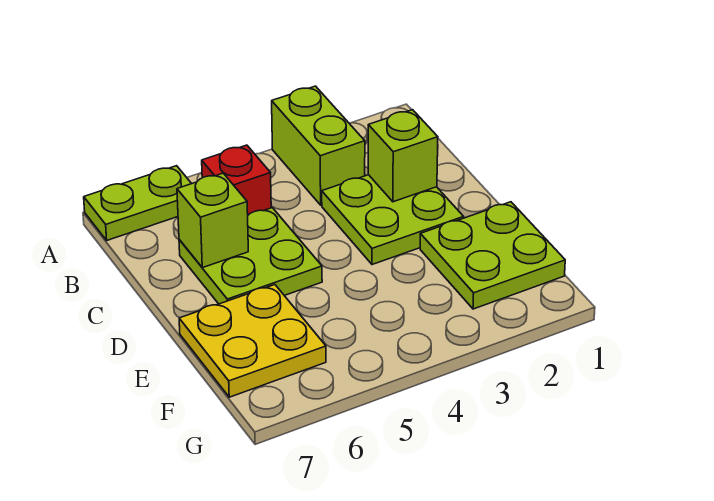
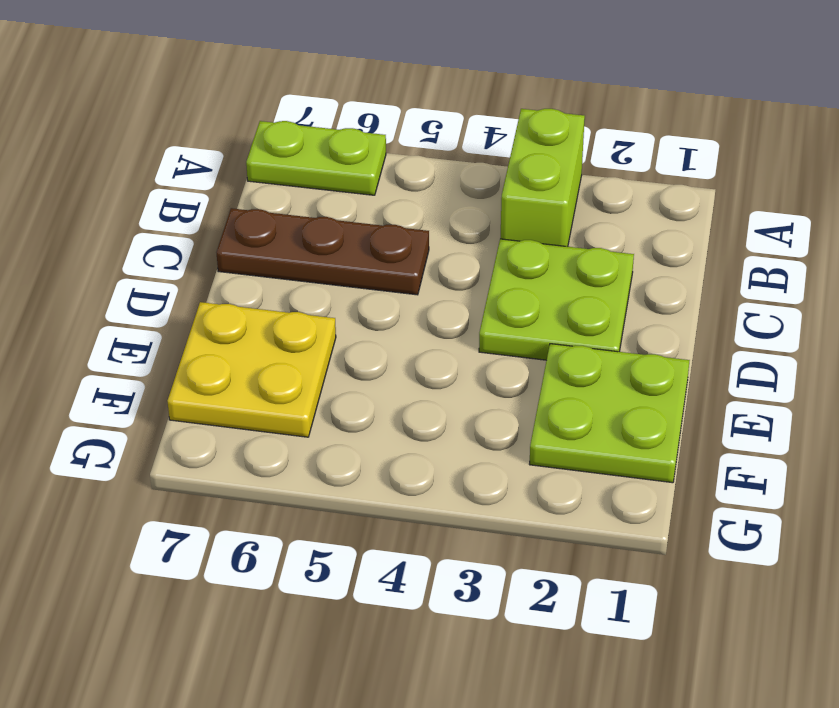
brown 1x3 plate [216,208,429,295] -> lime 2x2 plate [179,208,322,304]
none -> red 1x1 brick [202,145,271,215]
none -> lime 1x1 brick [368,110,438,202]

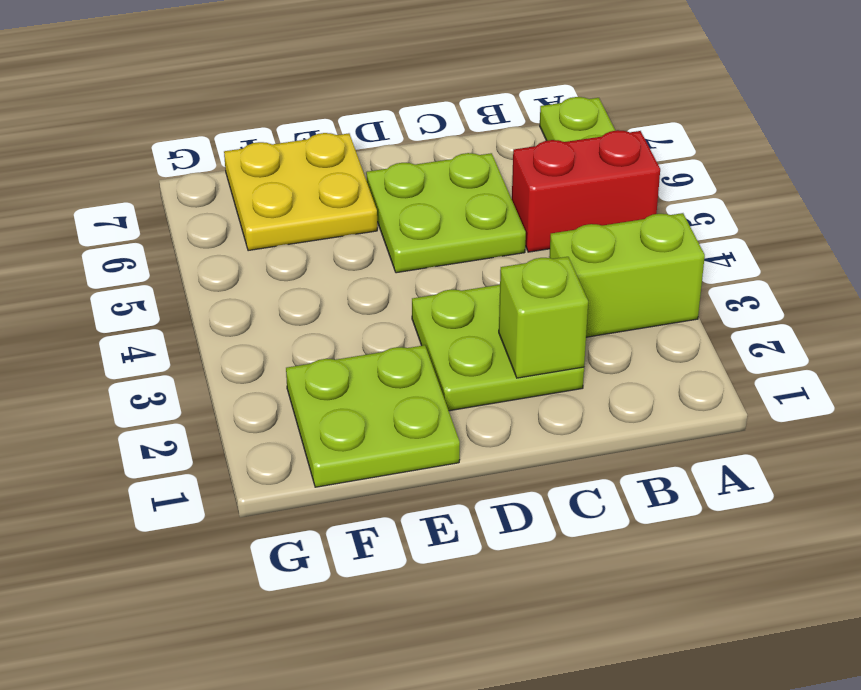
red 1x2 brick [512,130,660,252] -> red 1x1 brick [202,145,271,215]
none -> lime 1x1 brick [177,173,248,268]

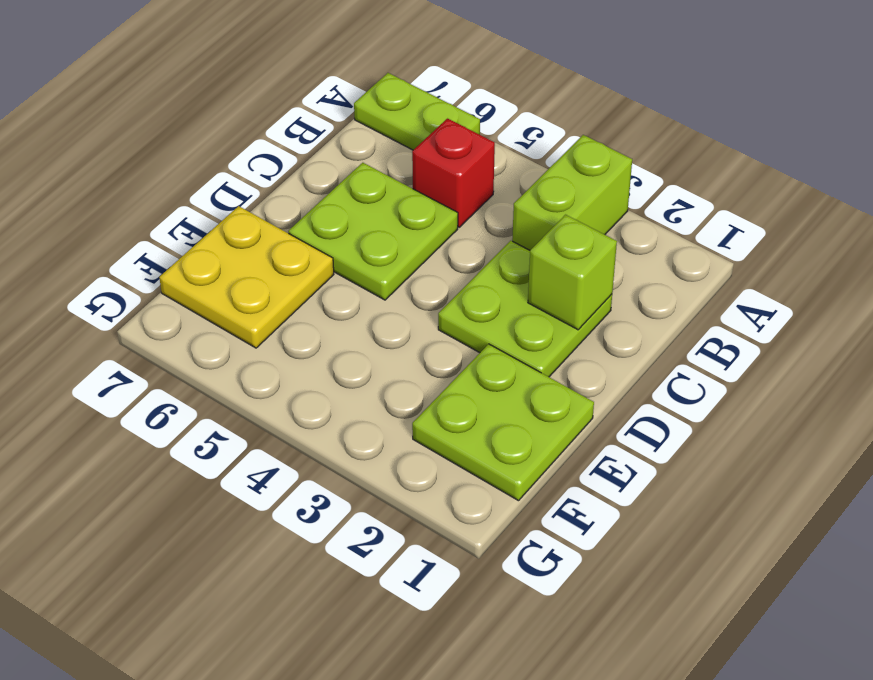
none -> lime 1x1 brick [177,173,248,268]

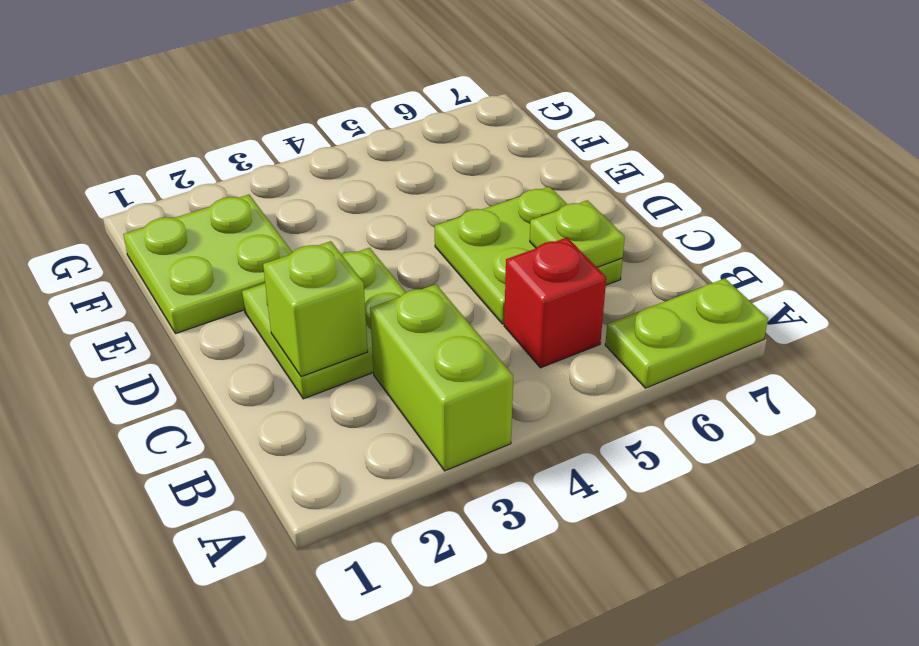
lime 1x1 plate [530,200,625,267] -> lime 1x1 brick [177,173,248,268]
none -> yellow 2x2 plate [179,285,326,397]

